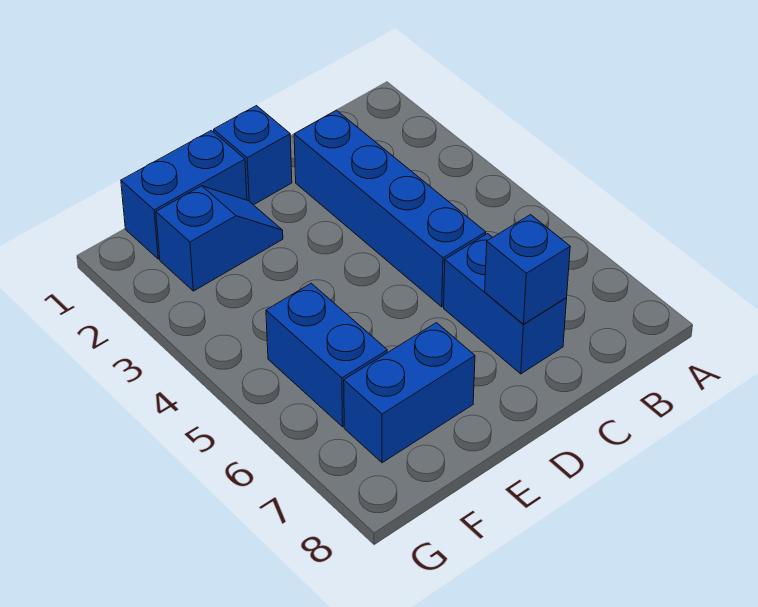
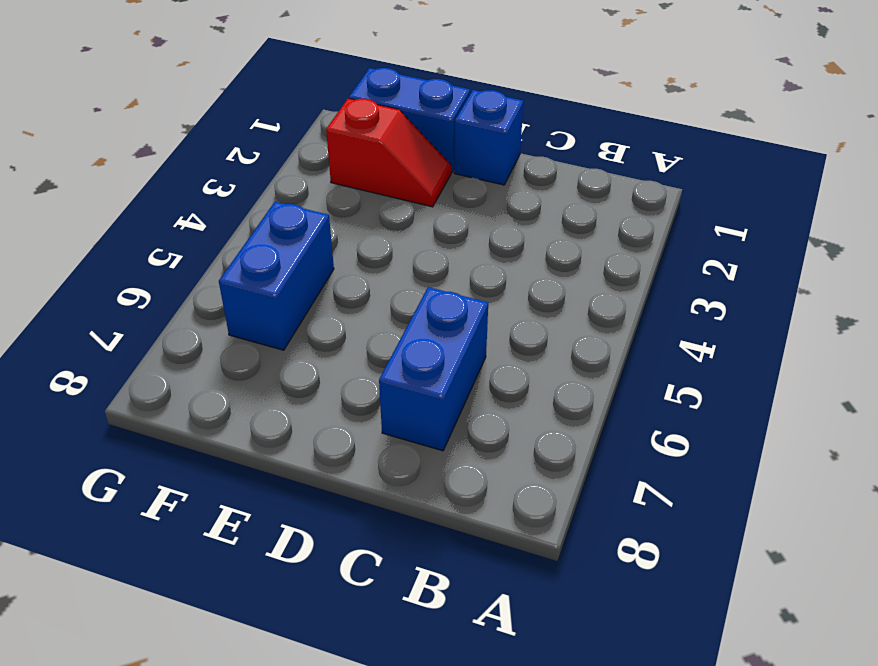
red 1x2 slope [326,98,451,207] -> blue 1x2 slope [156,186,283,291]
none -> blue 1x4 brick [294,110,486,307]
none -> blue 1x2 brick [344,323,475,463]

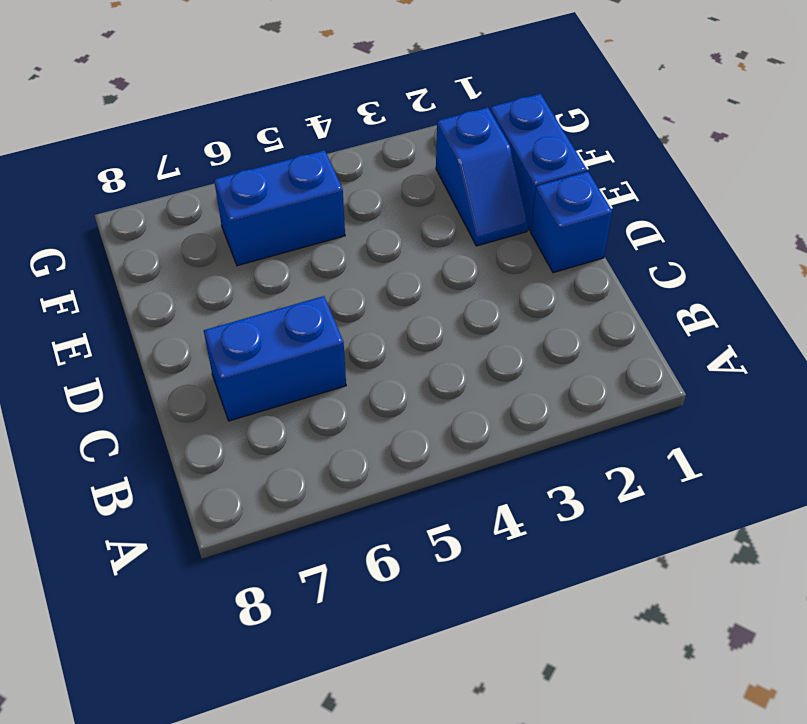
none -> blue 1x4 brick [294,110,486,307]
none -> blue 1x2 brick [344,323,475,463]

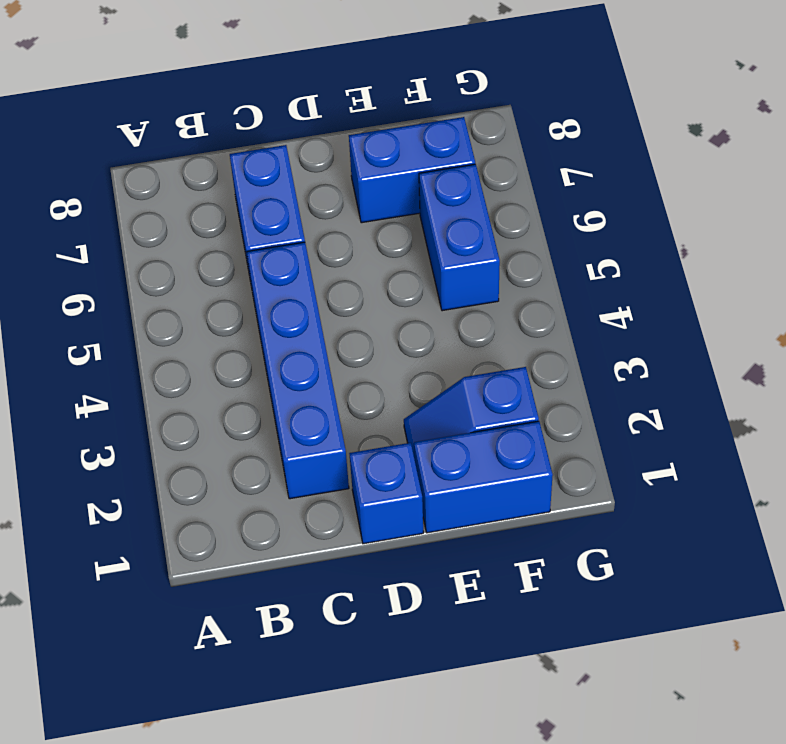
none -> blue 1x1 brick [485,215,570,324]

